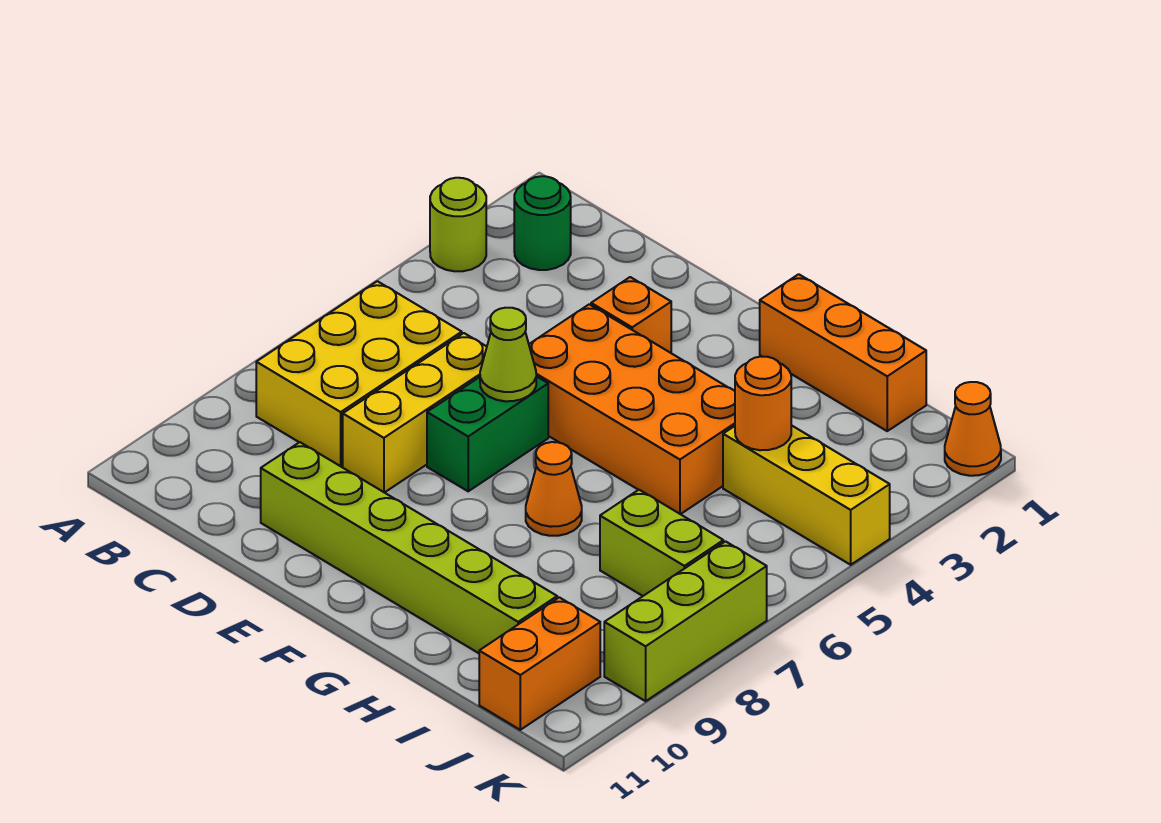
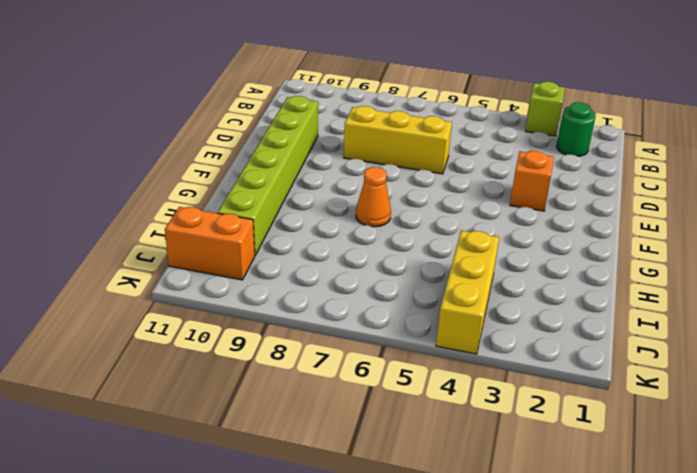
lime 1x1 brick [525,82,565,136] -> lime 1x1 round brick [430,178,486,271]
none -> yellow 2x3 brick [256,281,462,467]
none -> orange 2x4 brick [529,304,735,514]
none -> green 1x2 brick [427,376,548,491]

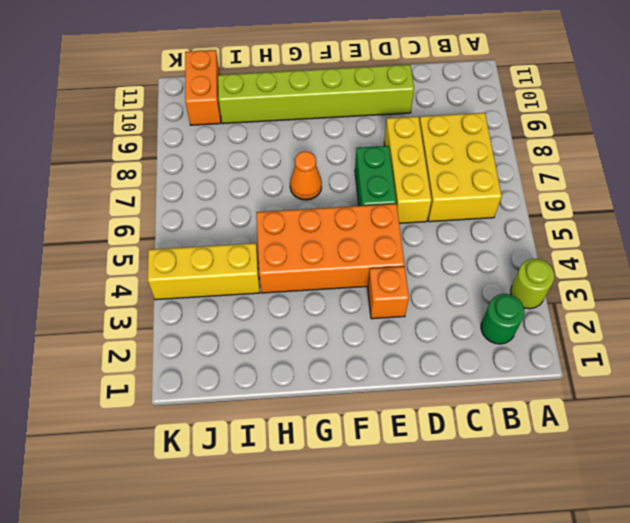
none -> orange 1x3 brick [760,274,926,431]
none -> lime 1x2 brick [600,490,723,596]
none -> orange 1x1 cone [945,382,1001,476]

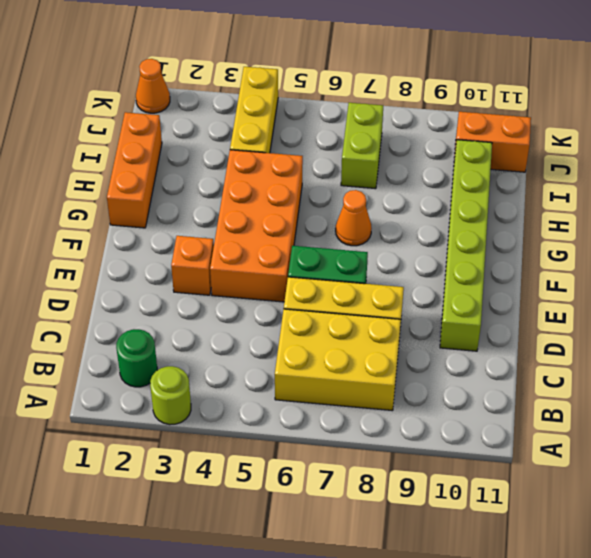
none -> lime 1x3 brick [604,541,767,701]
none -> lime 1x1 cone [480,308,536,401]
none -> orange 1x1 round brick [735,357,791,450]

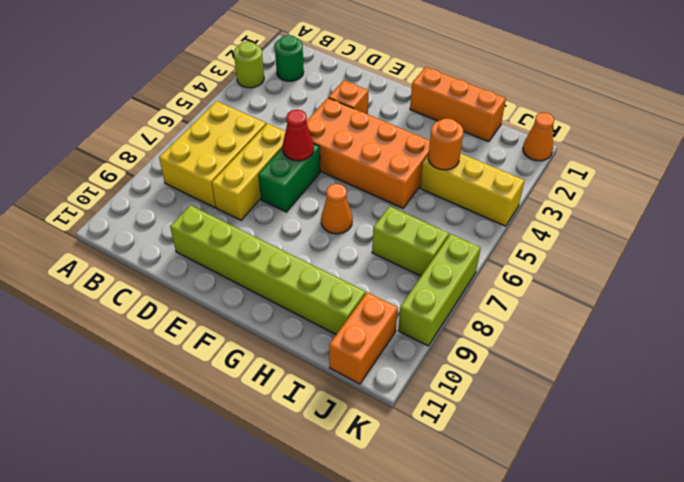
red 1x1 cone [283,110,314,161] -> lime 1x1 cone [480,308,536,401]

